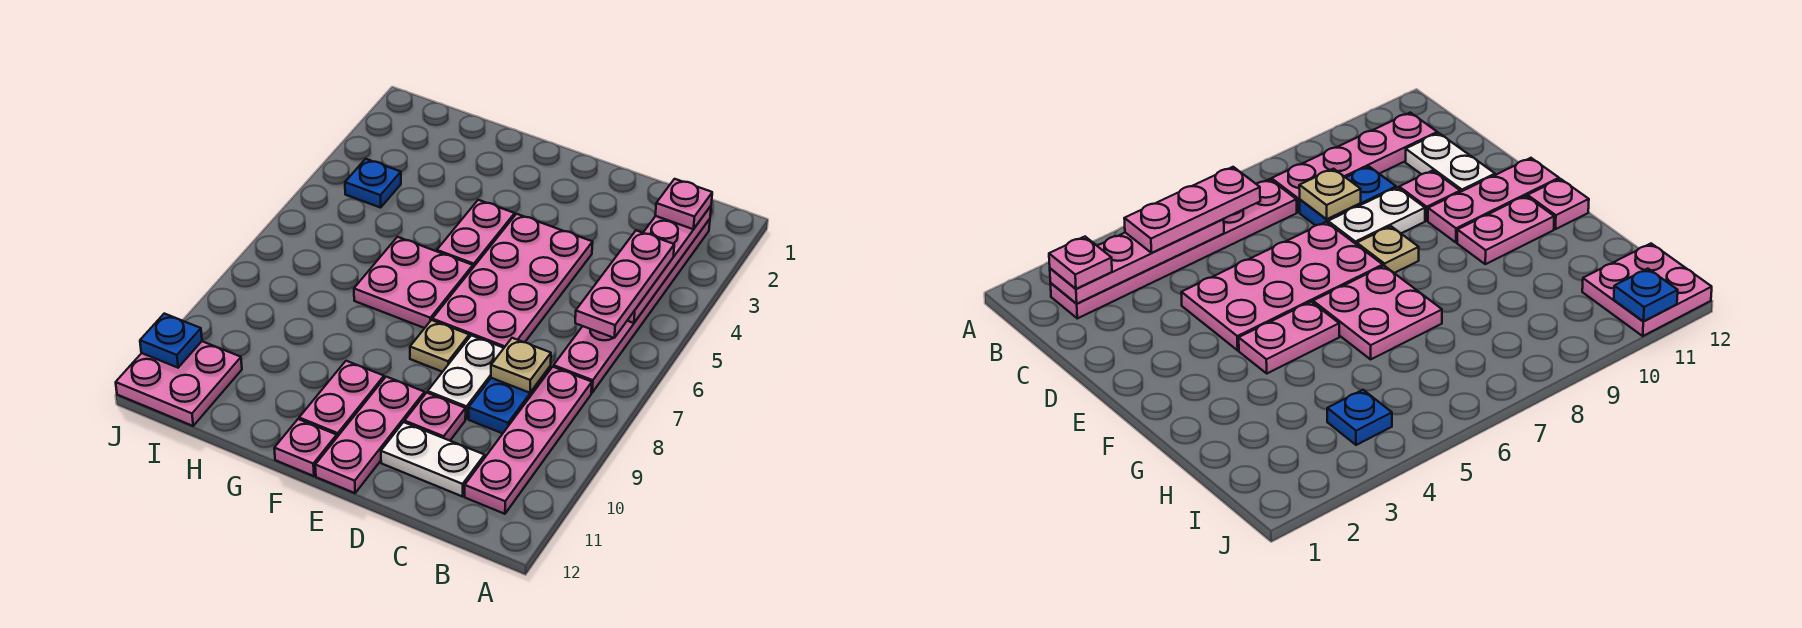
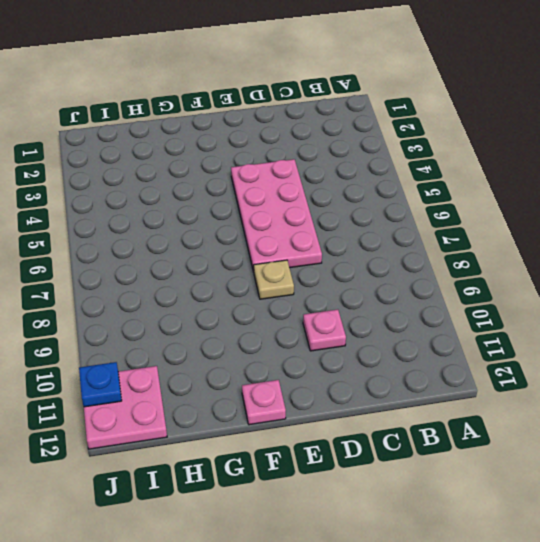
none -> pink 1x6 plate [554,219,710,393]
none -> pink 1x4 plate [465,367,592,514]
none -> blue 1x2 plate [469,366,551,433]

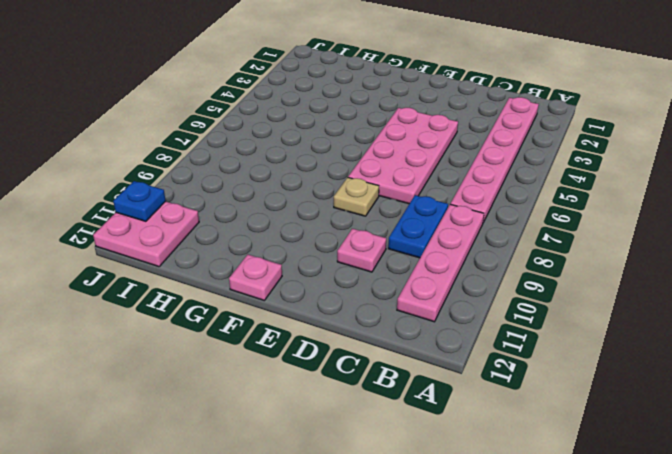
none -> white 1x2 plate [381,422,485,497]
none -> white 1x2 plate [428,335,504,419]
none -> pink 1x3 plate [315,377,425,493]

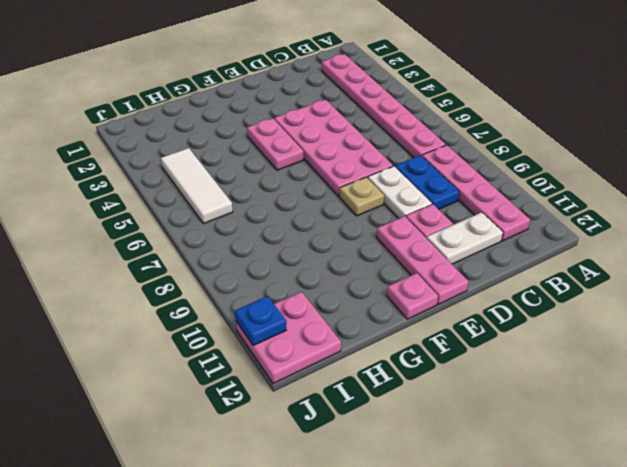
white 1x3 tile [161,148,233,224] -> blue 1x1 plate [345,159,401,208]
none -> pink 2x2 plate [354,237,473,328]
none -> pink 1x2 plate [299,361,384,437]
none -> pink 1x4 plate [627,206,711,323]

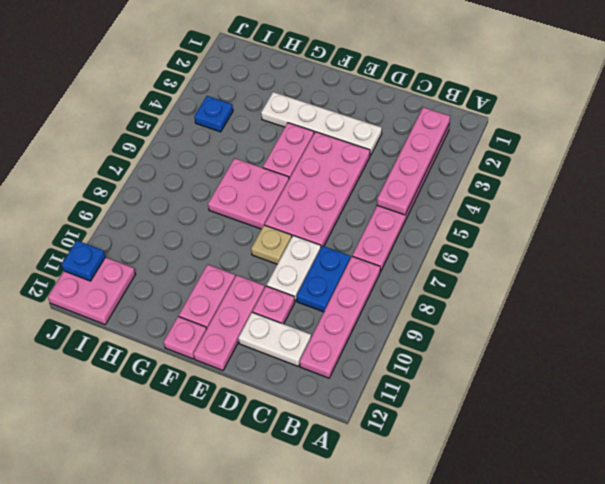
white 1x4 plate [261,92,382,156] -> none
none -> tan 1x1 plate [491,338,551,393]
none -> pink 1x1 plate [655,179,712,229]
none -> pink 1x3 plate [575,231,674,338]

